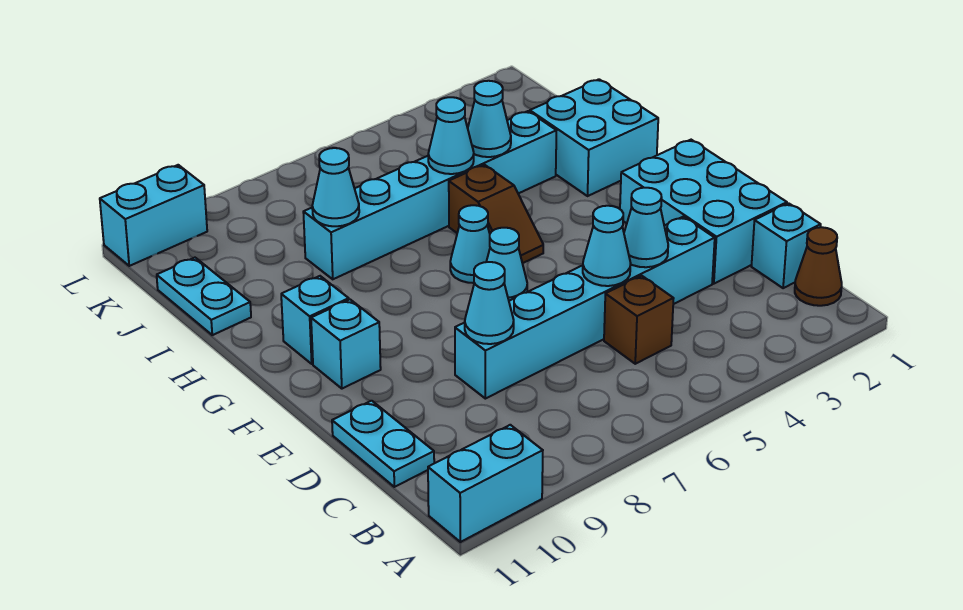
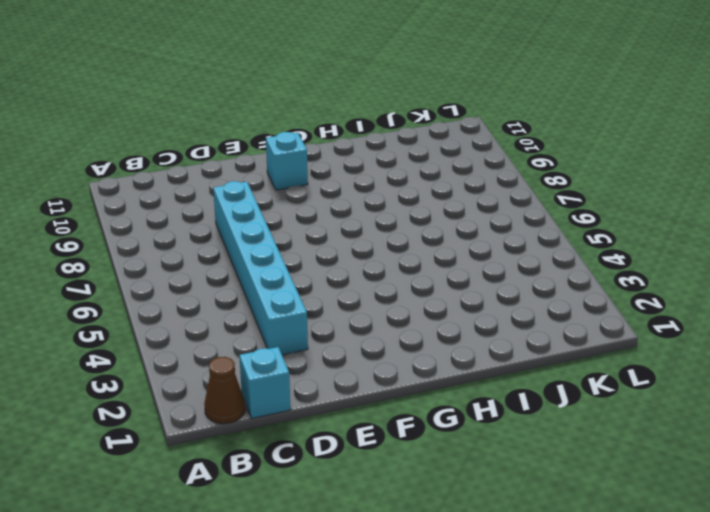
none -> cyan 1x2 brick [428,425,543,542]
none -> brown 1x1 brick [604,276,674,364]
none -> cyan 1x2 plate [332,401,434,487]

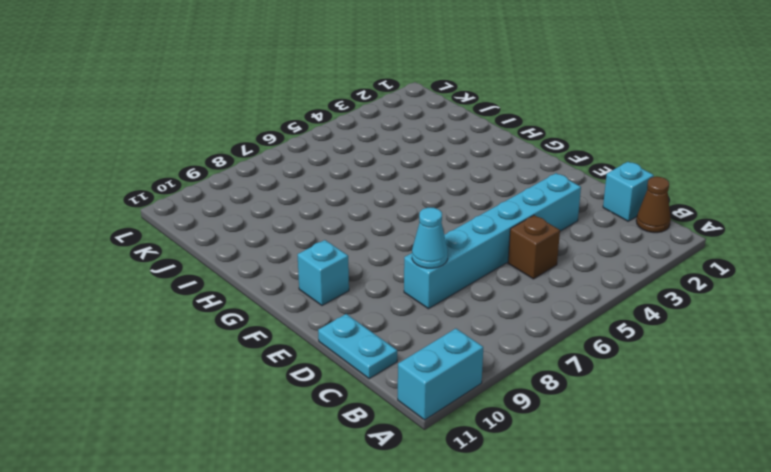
none -> cyan 2x3 brick [620,140,787,284]
none -> cyan 1x1 cone [486,228,527,301]
none -> brown 1x2 slope [449,165,543,263]

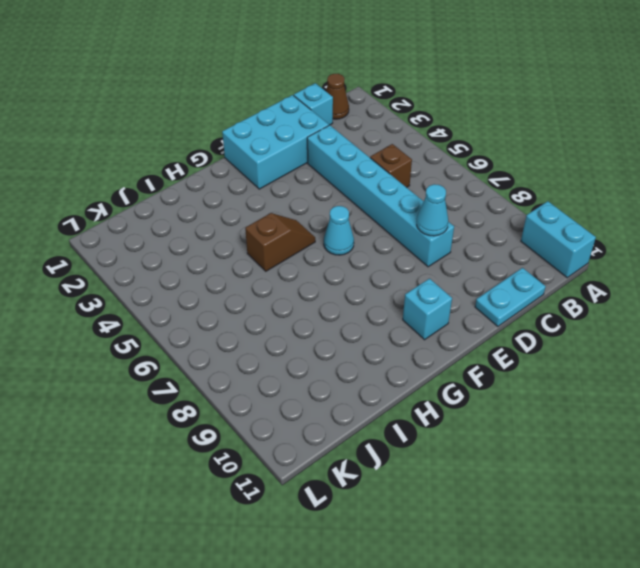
none -> cyan 1x1 cone [450,205,490,283]
none -> cyan 1x1 brick [281,276,349,364]
none -> cyan 2x2 brick [530,79,658,196]

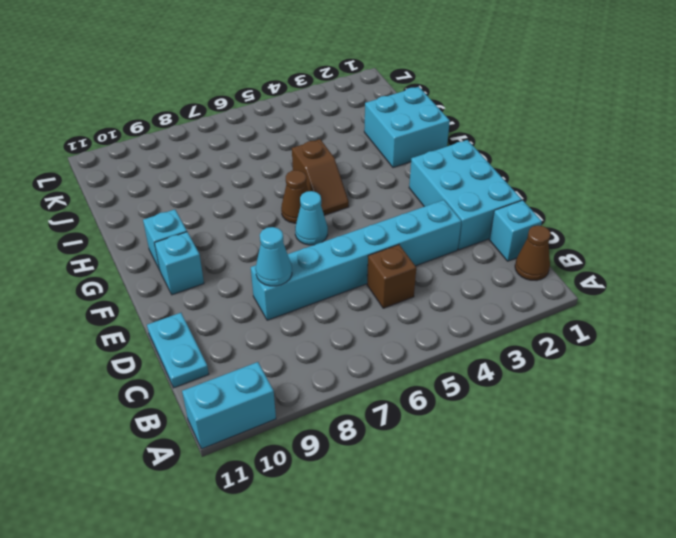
brown 1x1 cone [281,170,308,223] -> cyan 1x1 cone [450,205,490,283]
none -> cyan 1x6 brick [303,111,556,279]
none -> cyan 1x2 plate [157,258,251,335]
none -> cyan 1x2 brick [100,165,207,266]

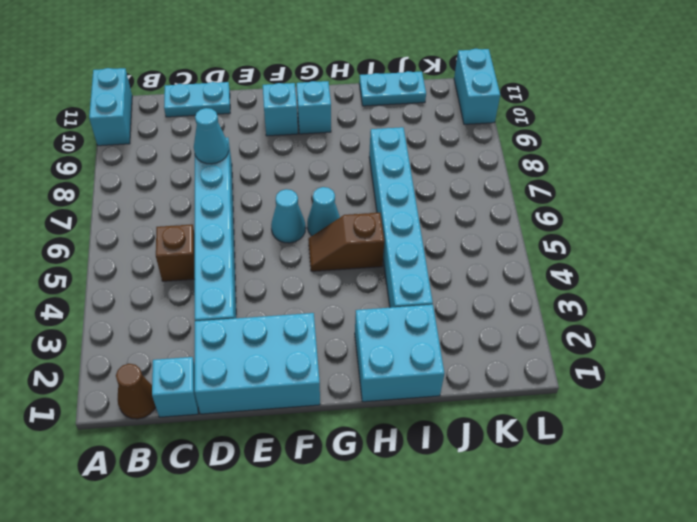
none -> cyan 1x1 cone [624,188,668,267]
none -> cyan 1x1 cone [583,206,631,286]
none -> cyan 1x1 cone [468,81,511,157]

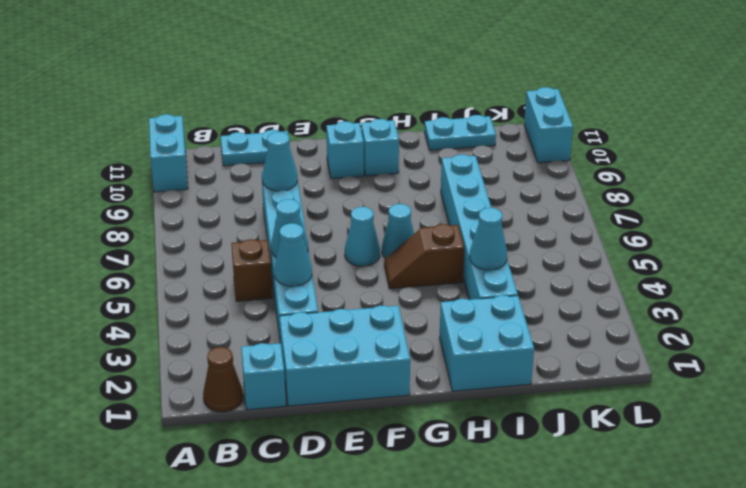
none -> cyan 1x1 cone [428,97,474,174]
none -> cyan 1x1 cone [312,148,359,226]

